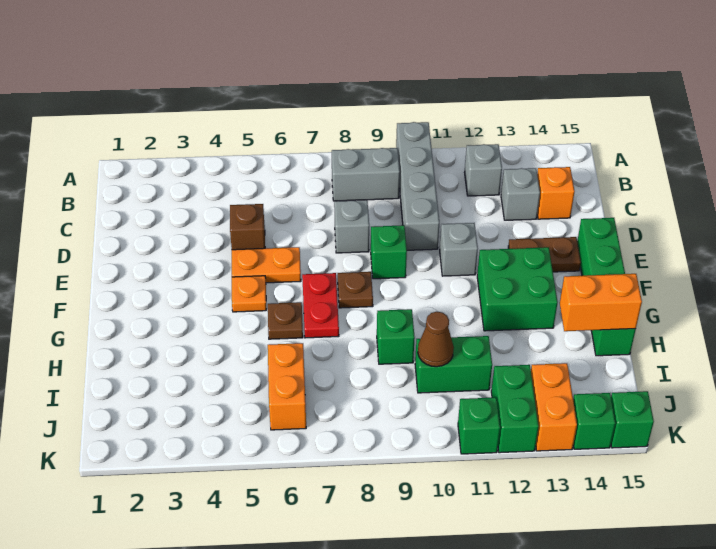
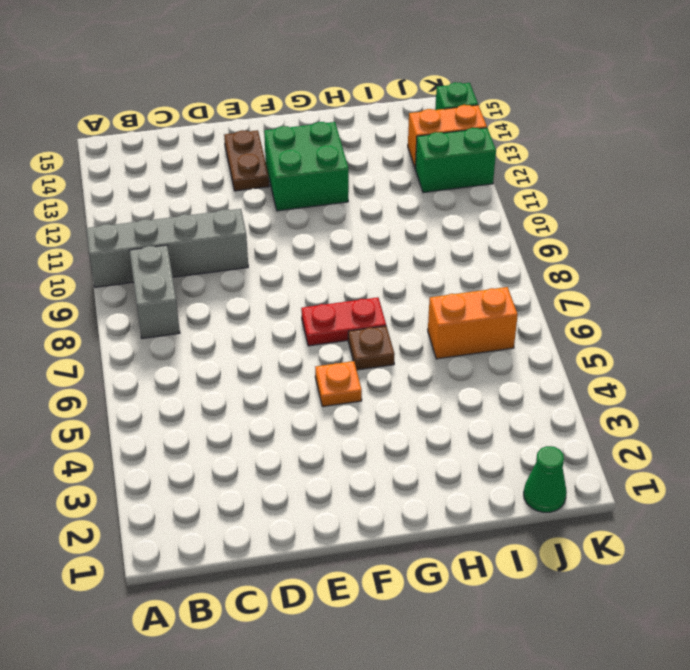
green 1x1 cone [524,446,567,512] -> none
none -> grey 1x1 brick [465,144,502,196]
none -> grey 1x1 brick [501,168,540,220]
none -> orange 1x1 brick [537,167,575,219]

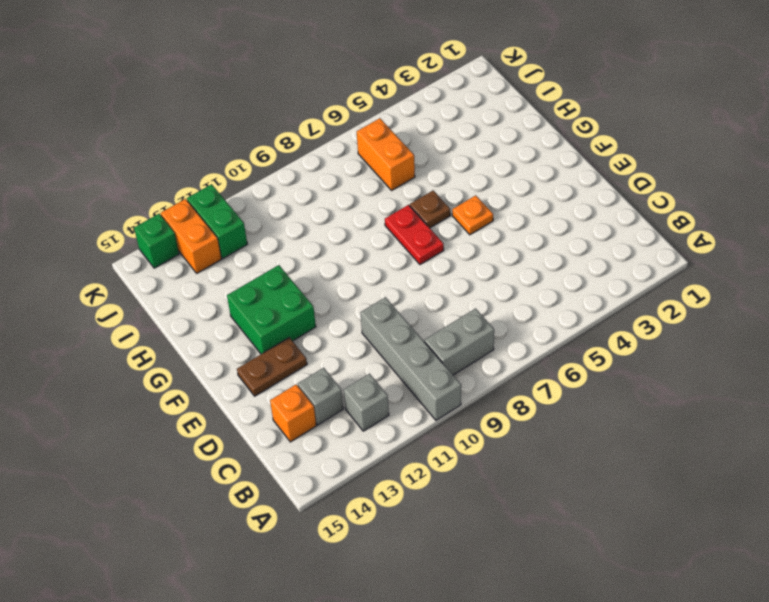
none -> brown 1x1 brick [230,204,265,250]
none -> grey 1x1 brick [334,200,369,253]
none -> orange 1x2 plate [232,247,301,283]

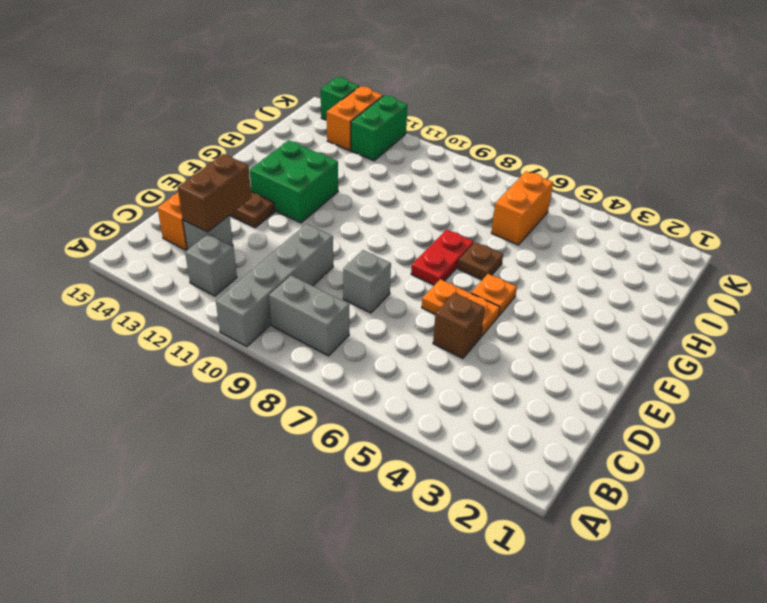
brown 1x2 brick [178,154,251,232] -> none
none -> green 1x1 brick [371,225,407,279]
none -> grey 1x1 brick [440,223,478,276]
none -> green 1x4 brick [577,218,636,356]

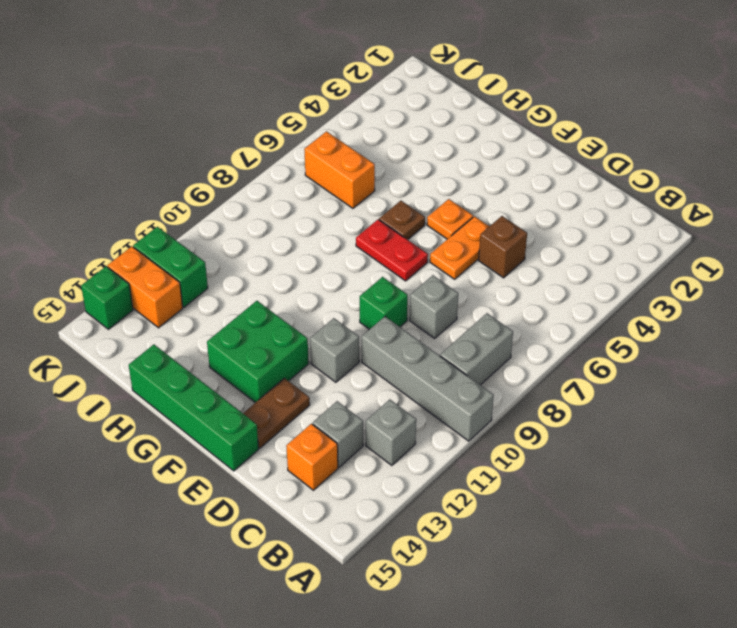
none -> brown 1x1 plate [338,272,373,308]
none -> green 1x1 brick [377,309,415,364]
none -> green 1x2 brick [415,336,492,393]

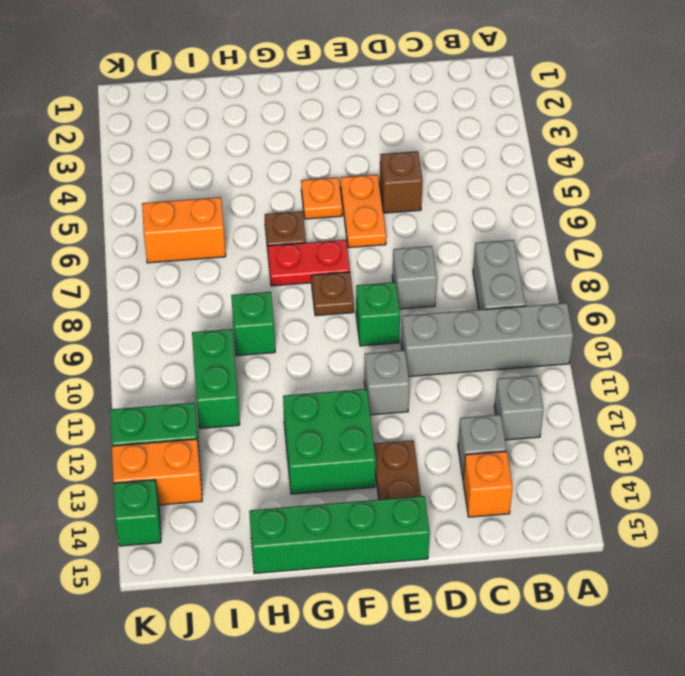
none -> green 1x1 brick [458,397,500,454]
none -> green 1x1 brick [611,391,654,448]
none -> orange 1x2 brick [560,274,642,331]

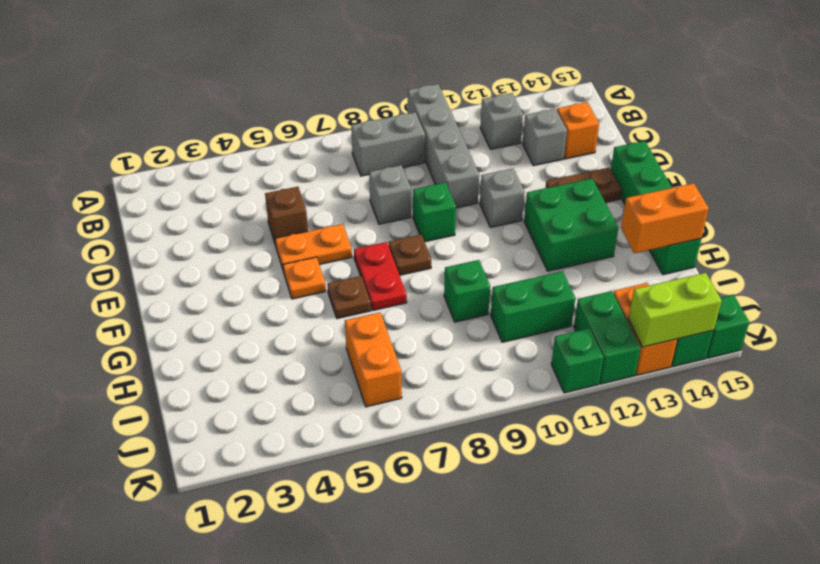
lime 1x2 brick [628,273,721,347] -> none
none -> brown 1x1 cone [418,312,454,367]

